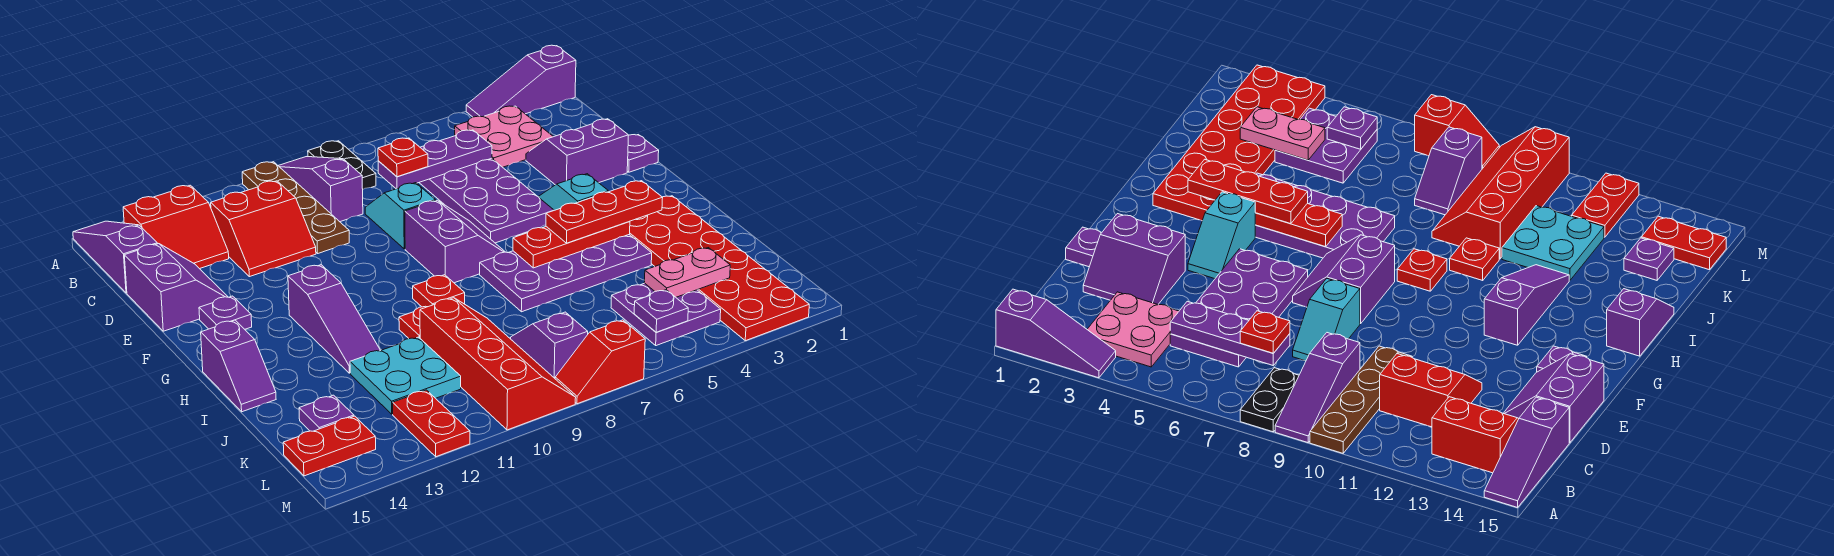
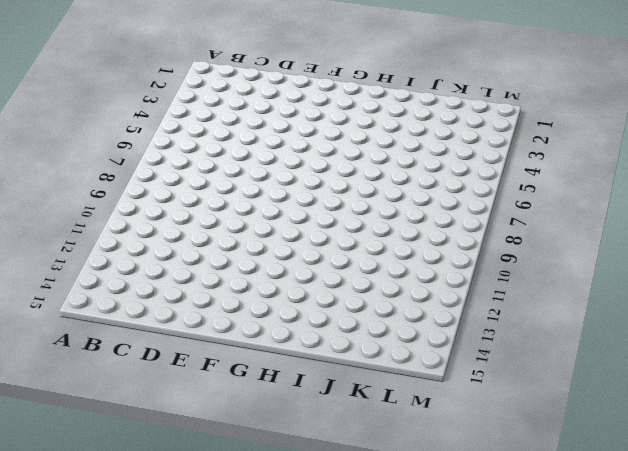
none -> purple 1x3 slope [466,45,576,117]
none -> black 1x2 plate [308,141,376,189]
none -> purple 1x3 slope [278,157,363,222]
none -> brown 1x4 plate [242,162,349,253]

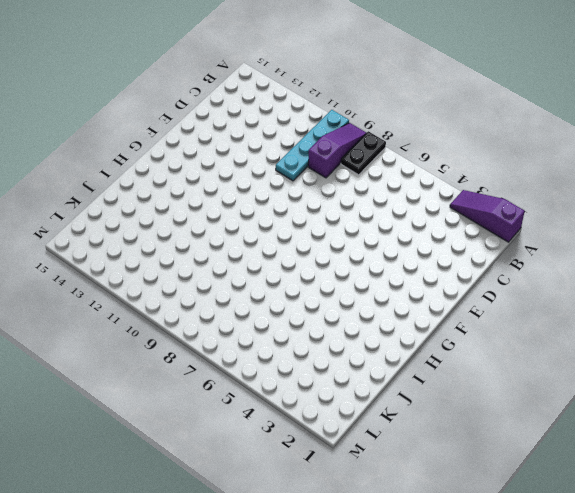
cyan 1x4 plate [276,110,349,181] -> brown 1x4 plate [242,162,349,253]
none -> purple 1x3 slope [73,221,157,293]
none -> pink 2x2 plate [455,106,553,167]
none -> red 2x2 slope [123,185,229,269]
none -> purple 2x4 plate [419,158,554,243]

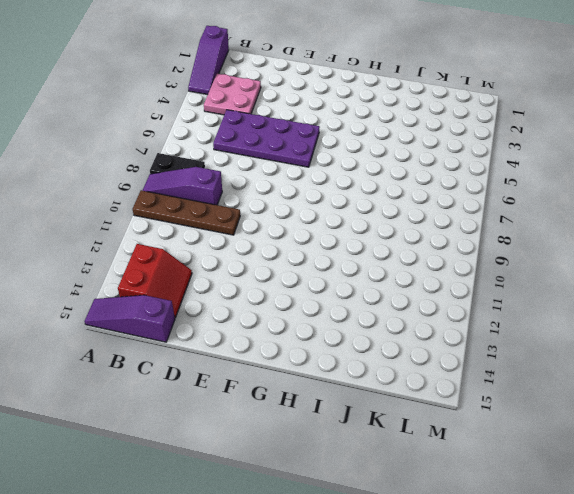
none -> red 2x2 slope [211,181,316,277]
none -> purple 2x2 slope [526,119,629,185]
none -> cyan 1x2 slope [365,183,436,249]
none -> purple 2x2 slope [124,244,228,331]

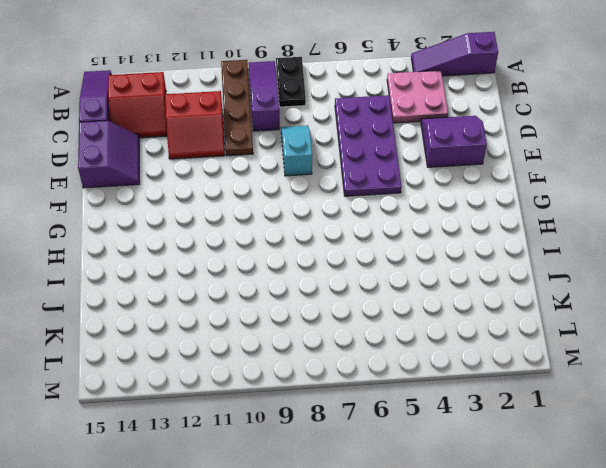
none -> purple 1x1 plate [627,135,659,172]
none -> cyan 1x2 slope [538,174,608,210]
none -> purple 2x2 slope [405,200,505,283]
none -> purple 1x1 plate [199,296,252,329]

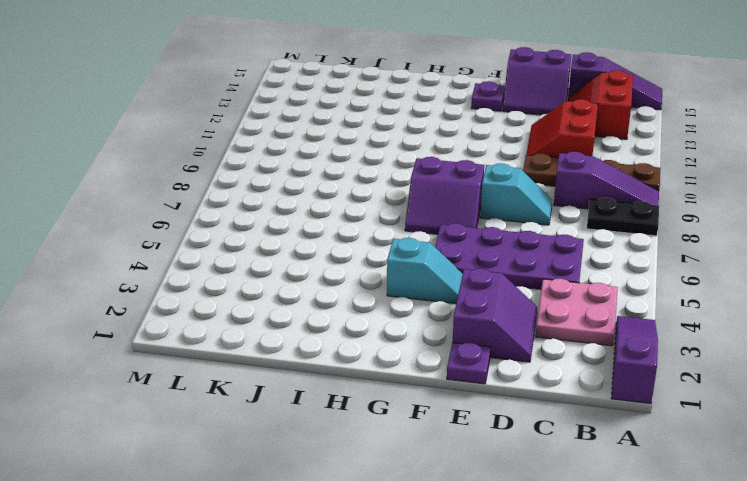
none -> purple 1x3 slope [288,265,380,373]
none -> red 2x6 plate [629,196,809,341]
none -> purple 2x4 plate [480,235,652,312]
none -> red 1x1 plate [413,275,465,307]

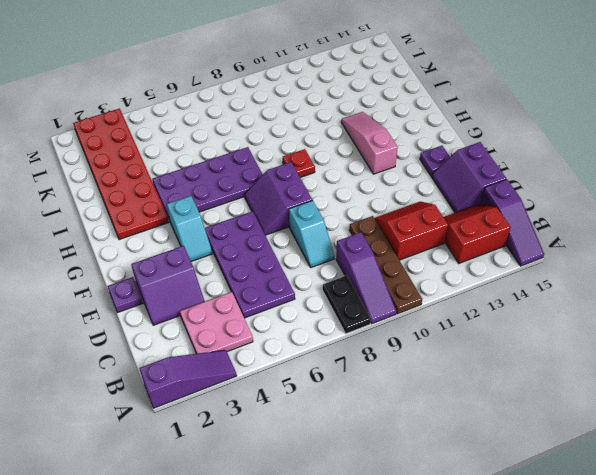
pink 1x3 slope [341,112,398,174] -> purple 1x3 slope [288,265,380,373]
none -> purple 1x2 slope [201,320,276,412]
none -> red 1x1 plate [399,306,426,339]
none -> red 2x4 slope [420,298,576,430]
none -> cyan 2x2 plate [350,337,461,414]

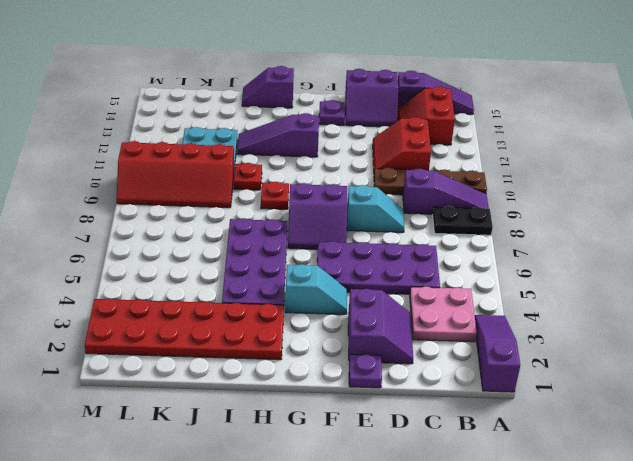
none -> purple 2x2 plate [611,283,721,346]
none -> purple 1x2 slope [511,312,588,378]
none -> purple 1x1 plate [299,395,354,431]
none -> red 1x2 plate [393,390,470,457]

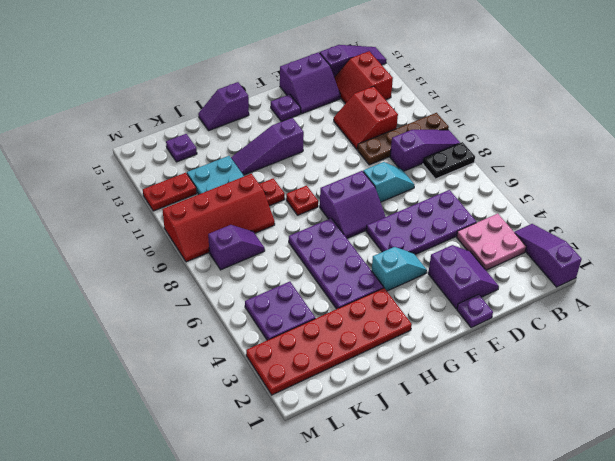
none -> red 1x2 plate [283,416,376,476]
none -> red 1x2 slope [555,320,645,404]
none -> purple 1x3 plate [378,130,492,189]
none -> red 1x3 plate [513,221,630,268]

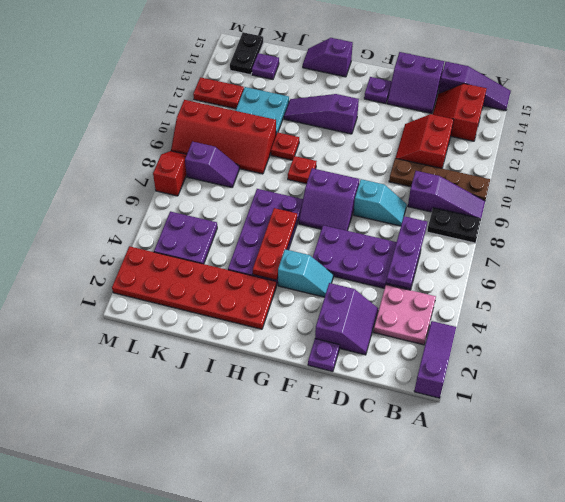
black 1x2 plate [230,32,264,75] -> red 1x2 plate [283,416,376,476]
none -> pink 1x2 plate [644,248,730,297]
none -> purple 1x1 plate [634,290,688,332]
none -> red 1x1 plate [378,138,428,177]
none -> red 1x3 plate [546,181,663,243]

